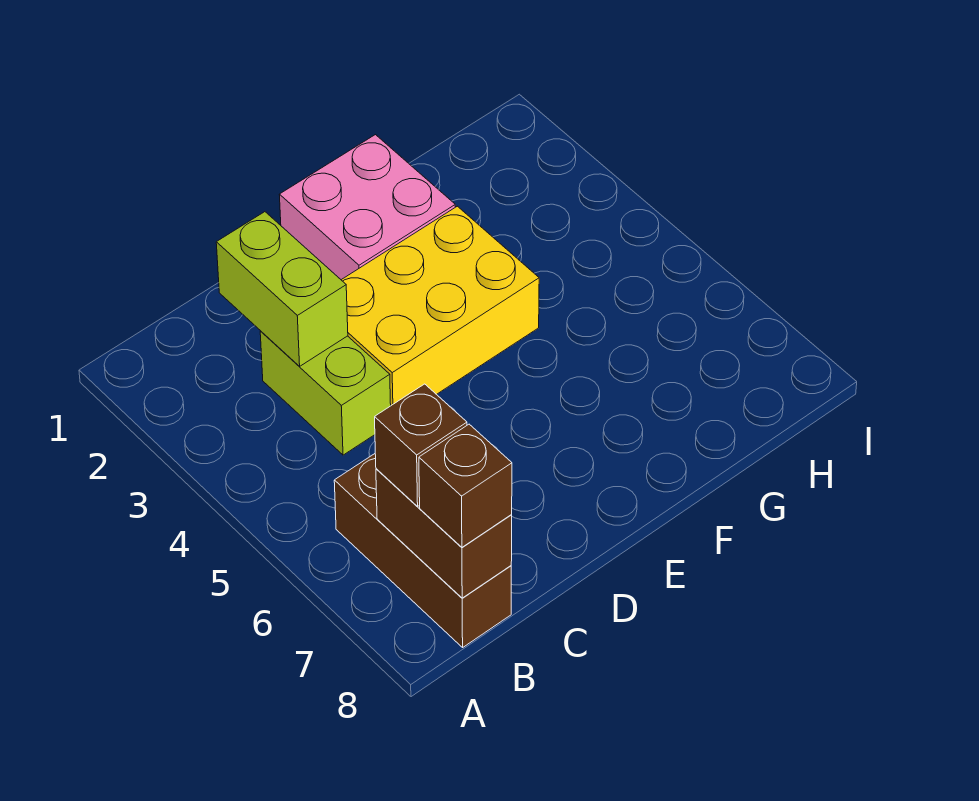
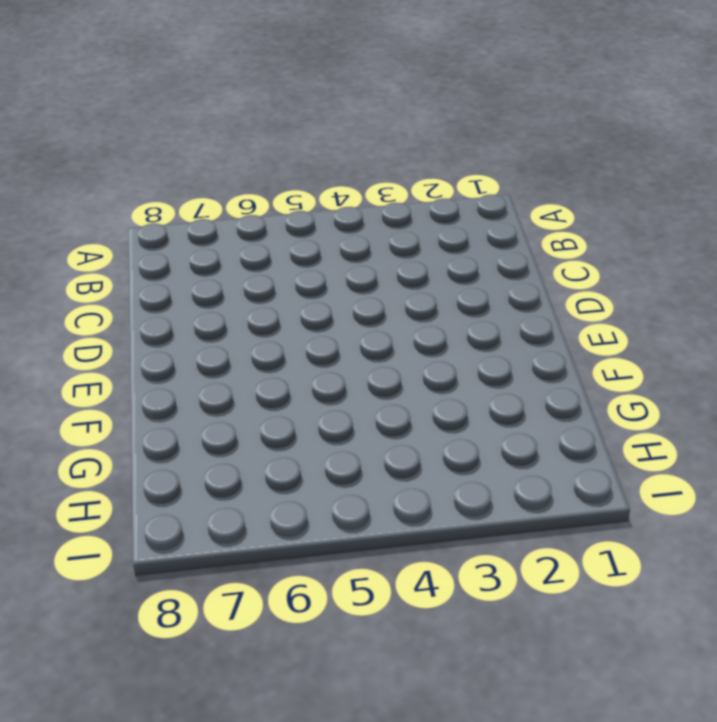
none -> brown 1x3 brick [334,454,511,647]
none -> lime 1x2 brick [260,331,391,455]

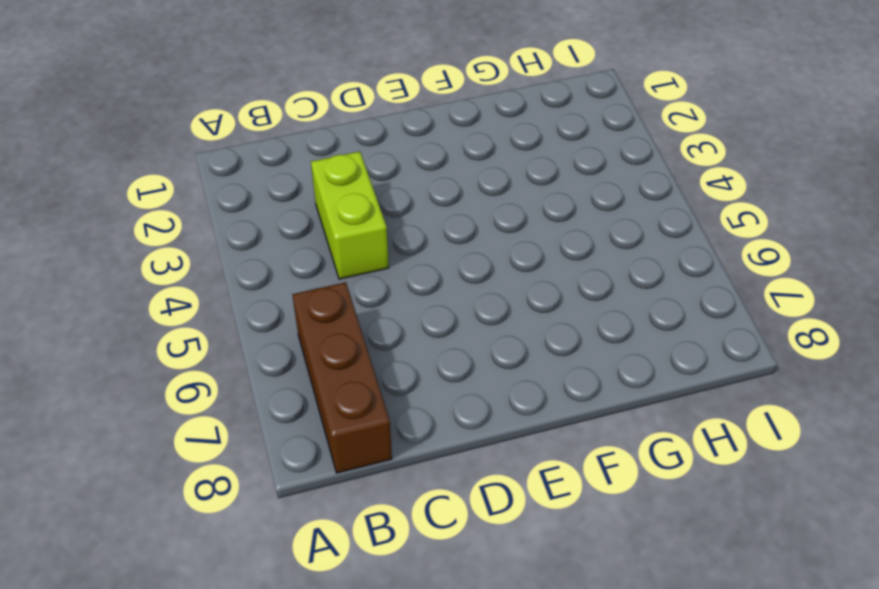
none -> yellow 2x3 brick [342,206,539,405]
none -> pink 2x2 brick [279,135,455,280]

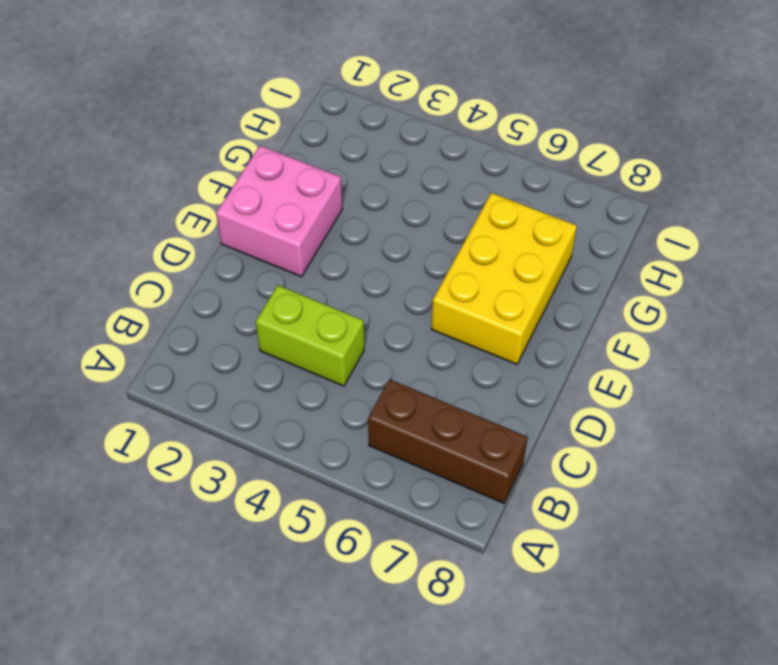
yellow 2x3 brick [432,193,577,364] -> yellow 2x3 brick moved to [342,206,539,405]
none -> brown 1x2 brick [376,469,512,598]
none -> lime 1x2 brick [216,212,348,367]

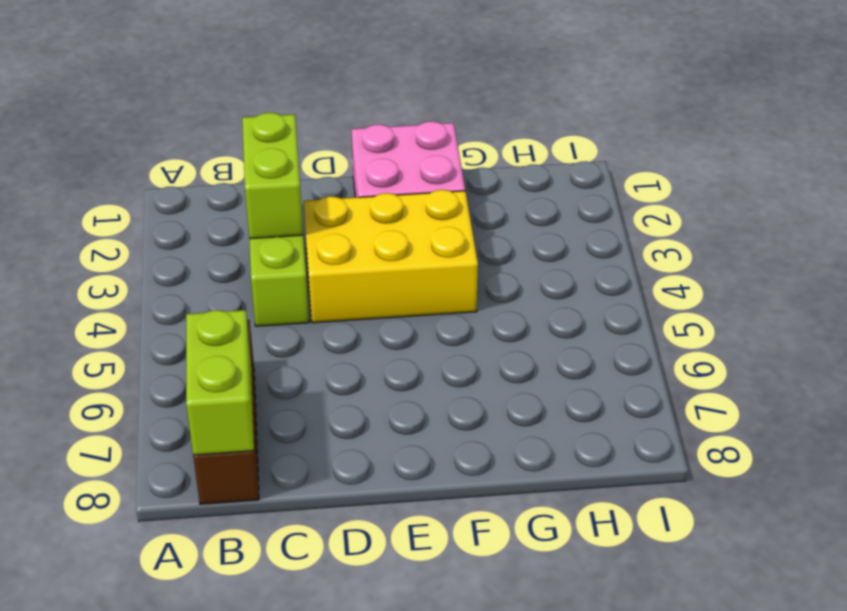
lime 1x2 brick [186,310,254,455] -> brown 1x2 brick [376,469,512,598]
none -> brown 1x1 brick [375,384,467,507]
none -> brown 1x1 brick [419,424,512,547]

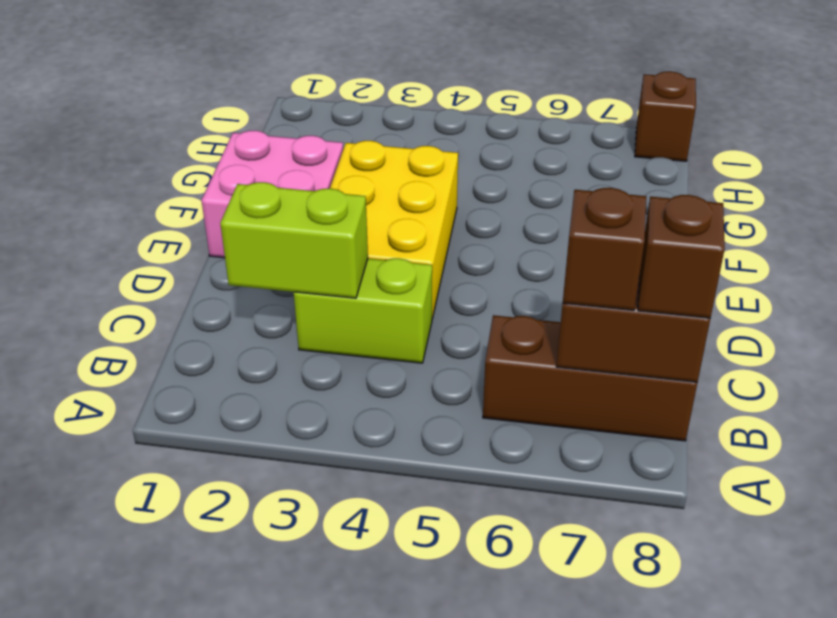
brown 1x1 brick [635,71,696,161] -> none

